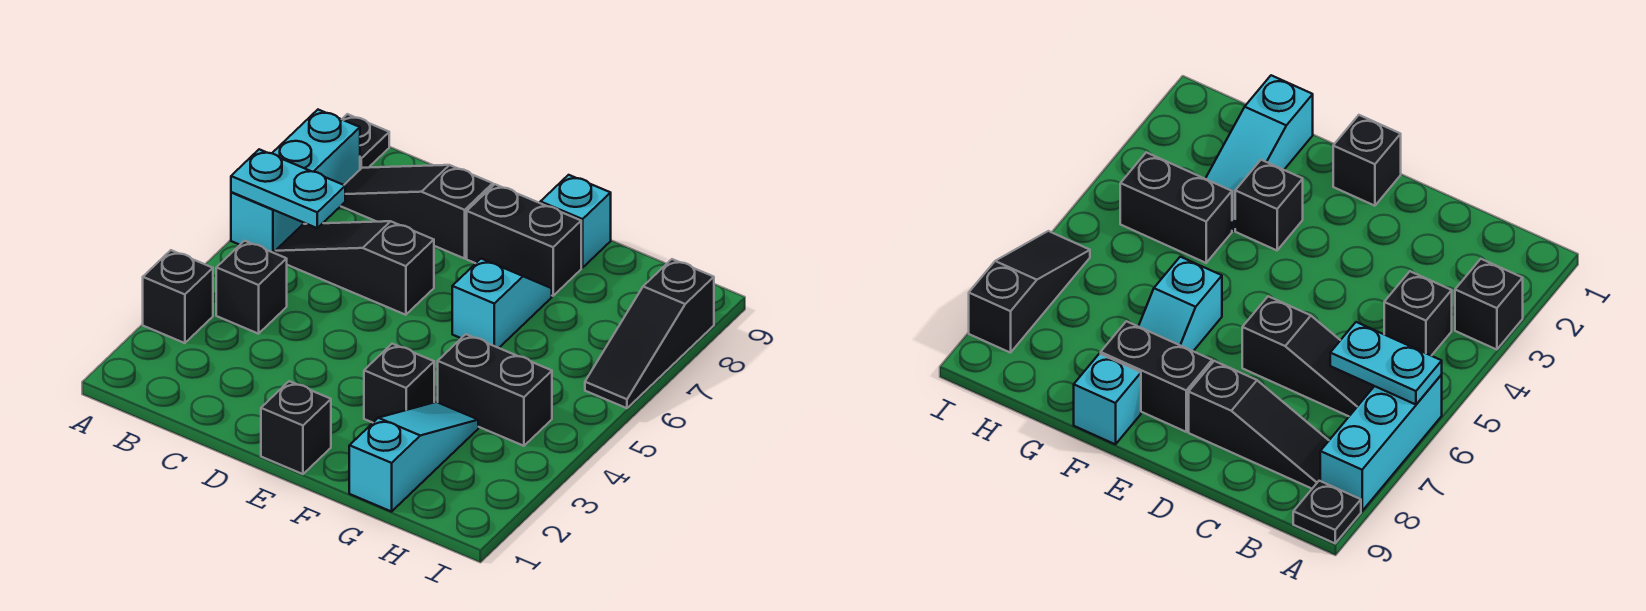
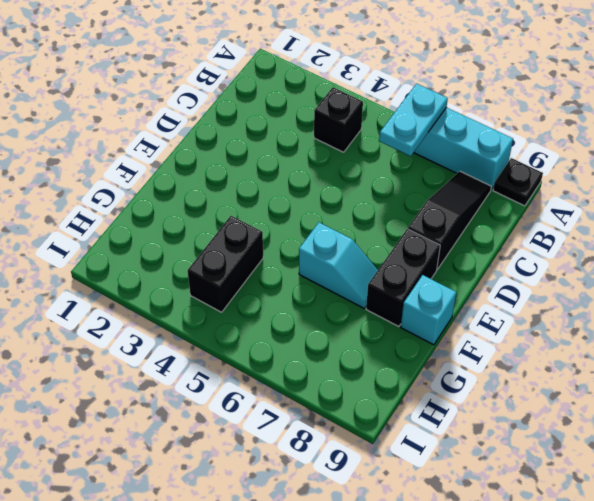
none -> black 1x1 brick [143,250,213,343]
none -> black 1x3 slope [275,221,434,315]
none -> black 1x1 brick [261,381,331,474]

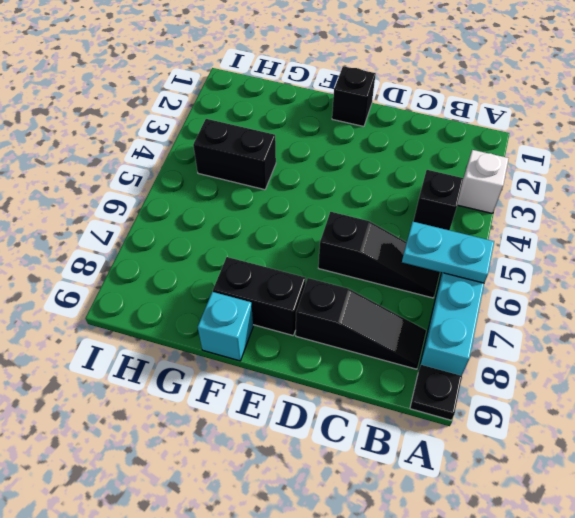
white 1x1 brick [457,150,509,214] -> black 1x1 brick [143,250,213,343]
none -> black 1x1 brick [364,344,434,423]
none -> cyan 1x2 slope [452,259,552,348]
none -> cyan 1x3 slope [349,402,478,512]

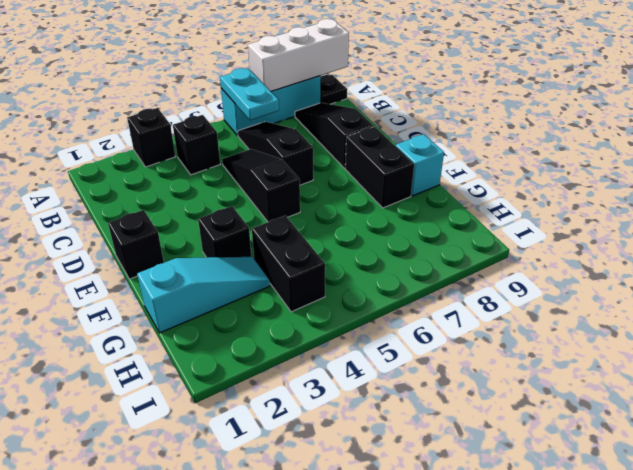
white 1x3 brick [248,19,349,91] -> none
black 1x3 slope [222,149,300,222] -> black 1x3 slope turned to [585,259,714,408]
none -> cyan 1x2 slope [452,259,552,348]

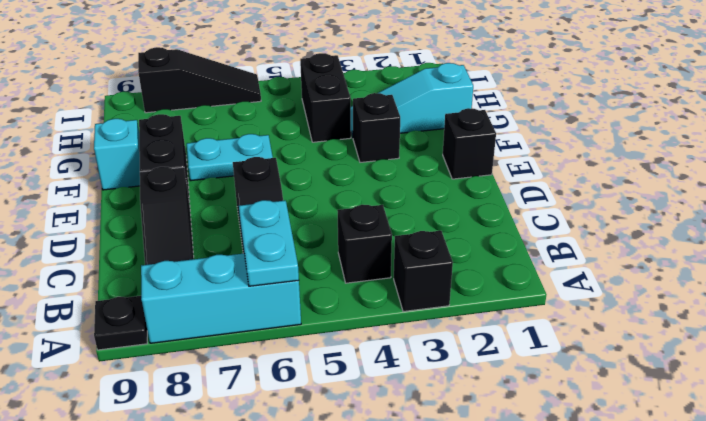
cyan 1x2 plate [187,134,273,181] -> cyan 1x2 slope [452,259,552,348]

